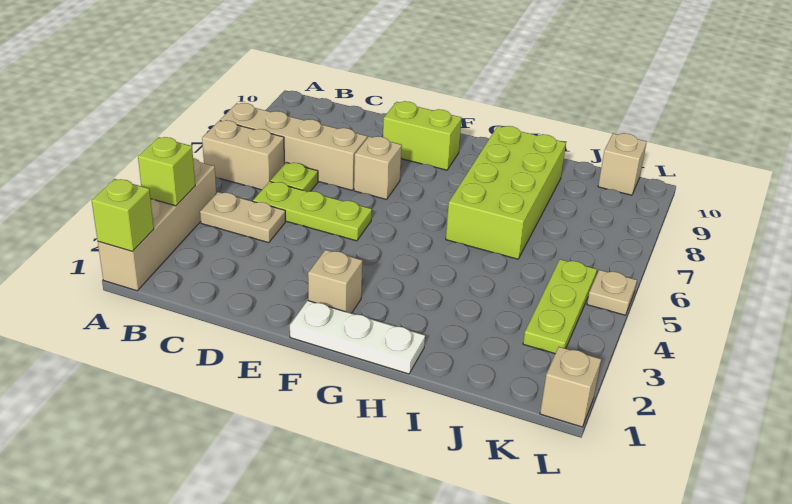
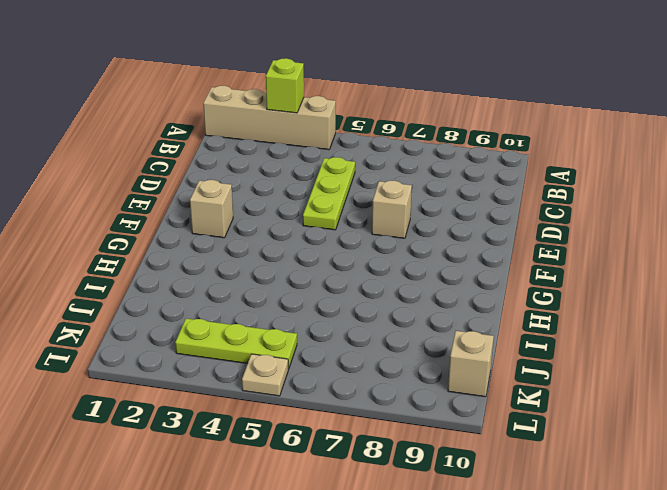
none -> tan 1x2 brick [202,120,284,190]
none -> tan 1x4 brick [220,103,367,190]
none -> tan 1x2 plate [200,192,285,243]

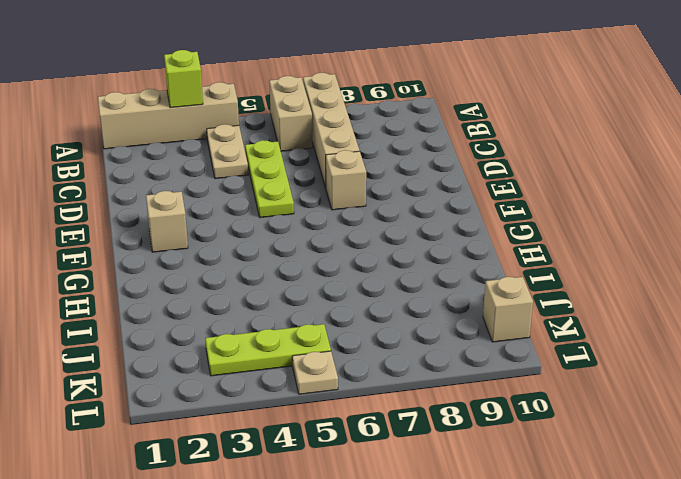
none -> lime 1x1 plate [270,162,318,192]
none -> lime 1x2 brick [383,101,462,170]
none -> white 1x3 plate [290,301,425,374]

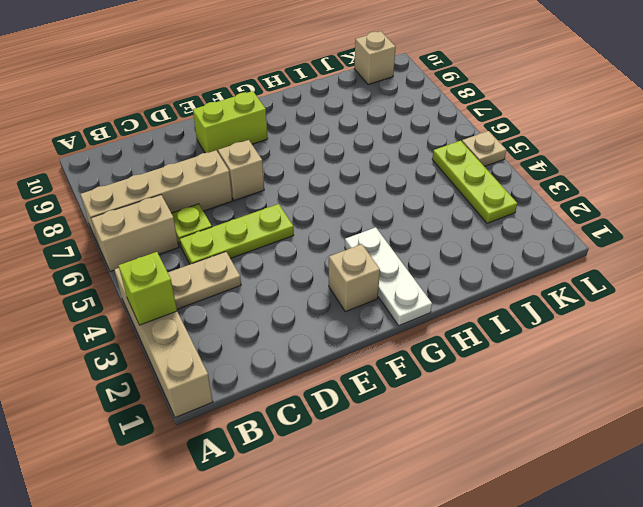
white 1x3 plate [345,227,432,326] -> white 1x3 plate turned to [290,301,425,374]
none -> lime 2x4 brick [446,126,566,259]
none -> tan 1x1 brick [540,347,601,427]
none -> lime 1x1 brick [92,179,154,251]

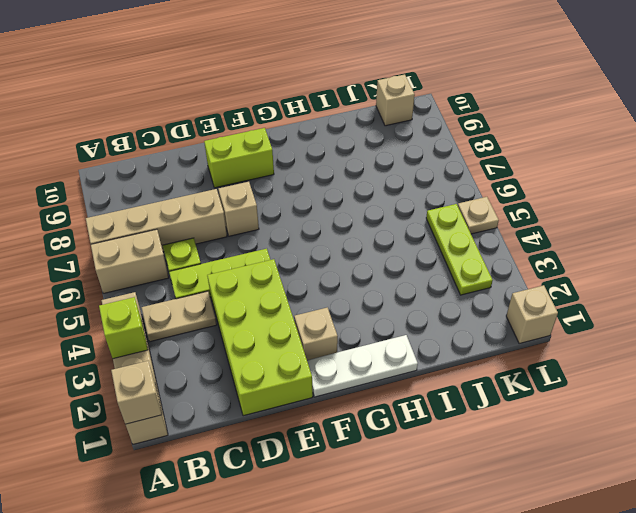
tan 1x1 brick [111,361,162,424] -> lime 1x1 brick [92,179,154,251]
lime 2x4 brick [207,259,313,416] -> lime 2x4 brick moved to [446,126,566,259]

